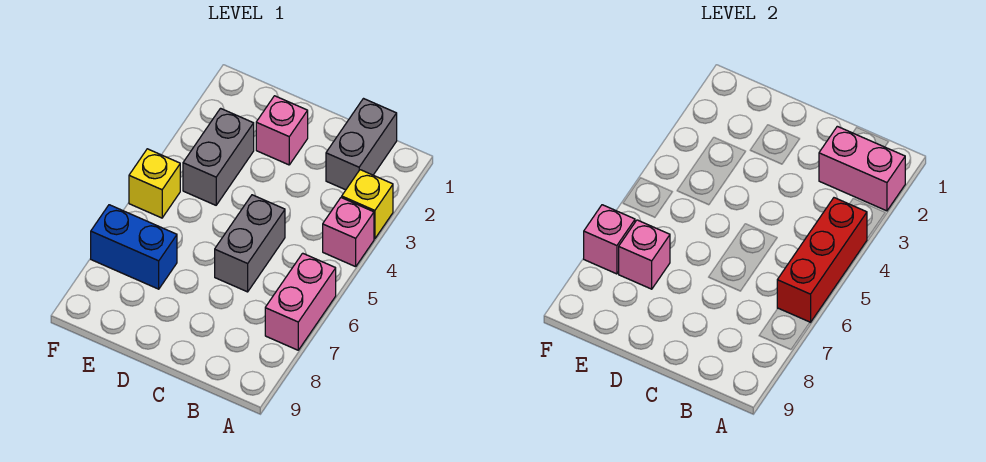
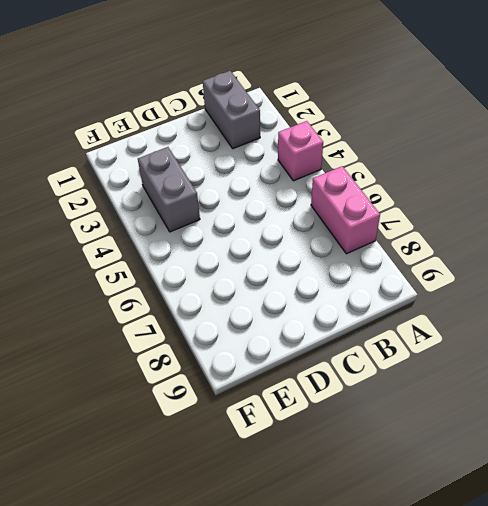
none -> yellow 1x1 brick [342,170,393,239]
none -> grey 1x2 brick [215,195,285,292]
none -> pink 1x1 brick [256,96,308,165]

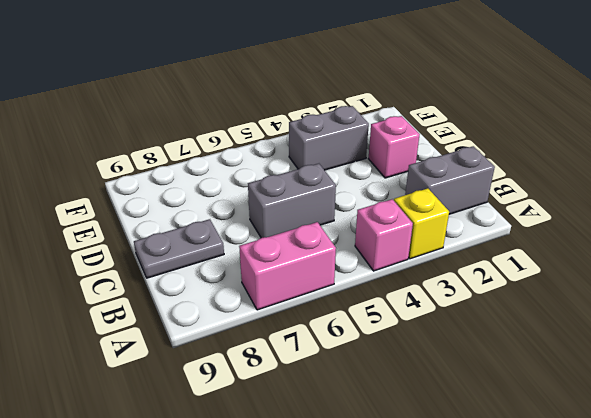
grey 1x2 plate [134,219,224,278] -> none
none -> blue 1x2 brick [91,205,177,289]
none -> yellow 1x1 brick [129,149,180,218]
none -> pink 1x2 brick [819,126,905,211]

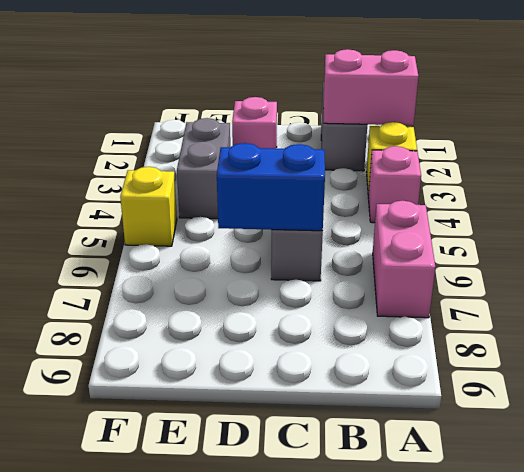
blue 1x2 brick [217,143,325,231] -> blue 1x2 brick moved to [91,205,177,289]
none -> red 1x3 brick [777,198,867,323]
none -> pink 1x1 brick [619,220,670,289]
none -> pink 1x1 brick [584,205,635,274]

